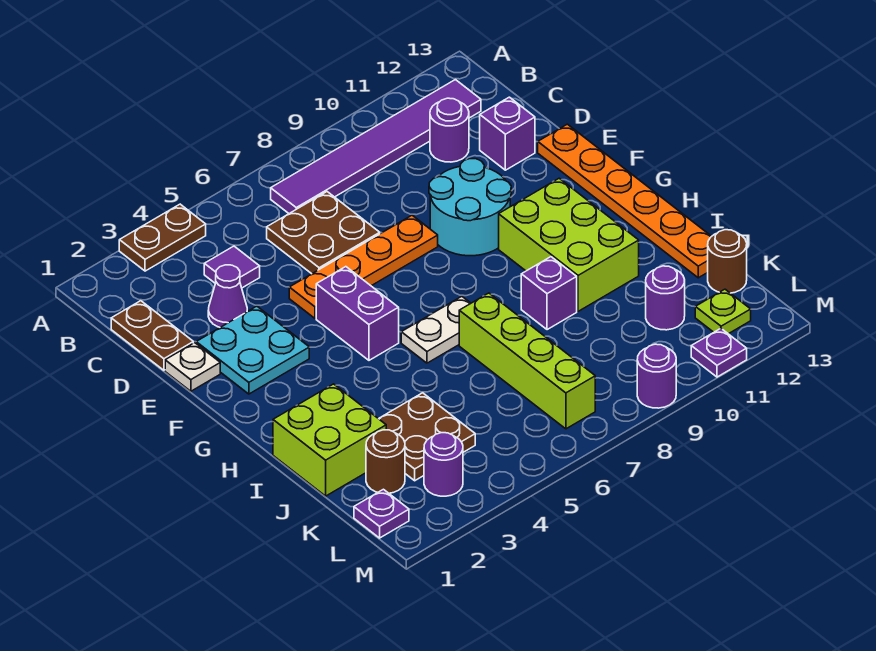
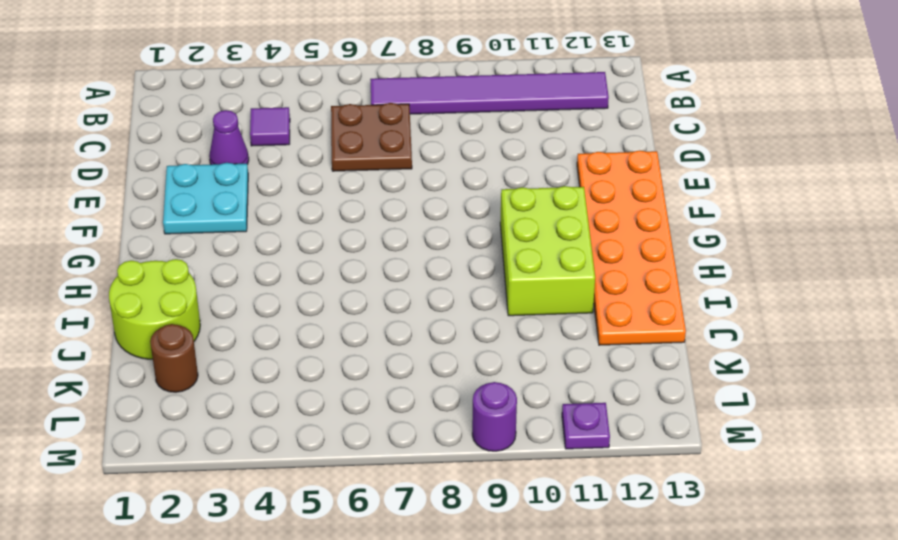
orange 2x6 plate [577,150,686,345] -> orange 1x6 plate [538,124,712,278]
lime 2x2 round brick [109,259,200,359] -> lime 2x2 brick [273,384,386,496]
none -> brown 1x2 plate [119,204,206,271]
none -> brown 1x2 plate [111,301,193,370]
none -> purple 1x1 round brick [430,98,469,162]

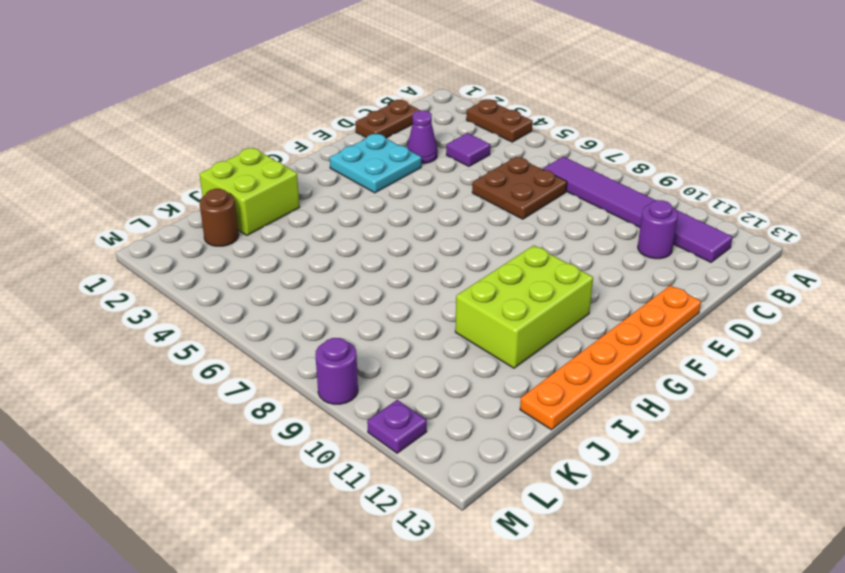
none -> purple 1x1 brick [480,97,535,170]
none -> white 1x1 plate [165,343,220,391]
none -> orange 1x4 plate [289,215,438,319]

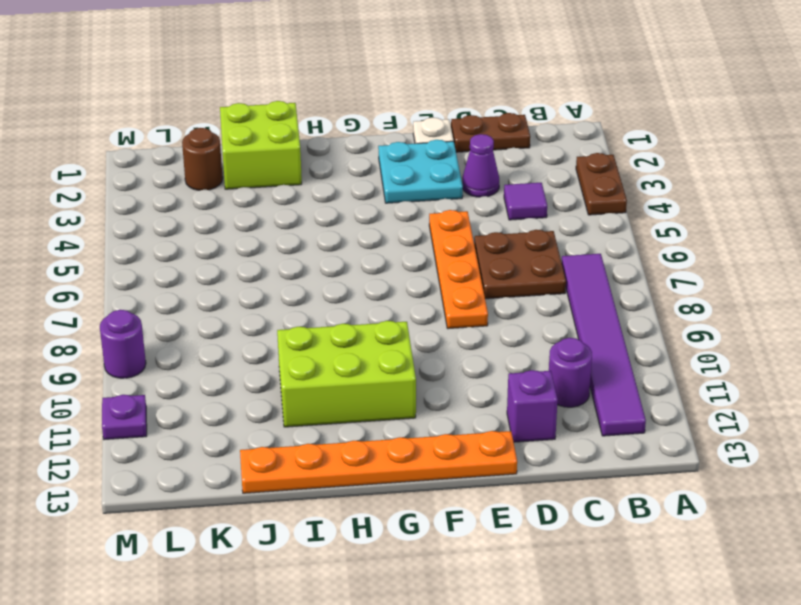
none -> cyan 2x2 round brick [429,159,511,256]
none -> purple 1x2 brick [316,267,399,360]
none -> white 1x2 plate [401,296,471,363]

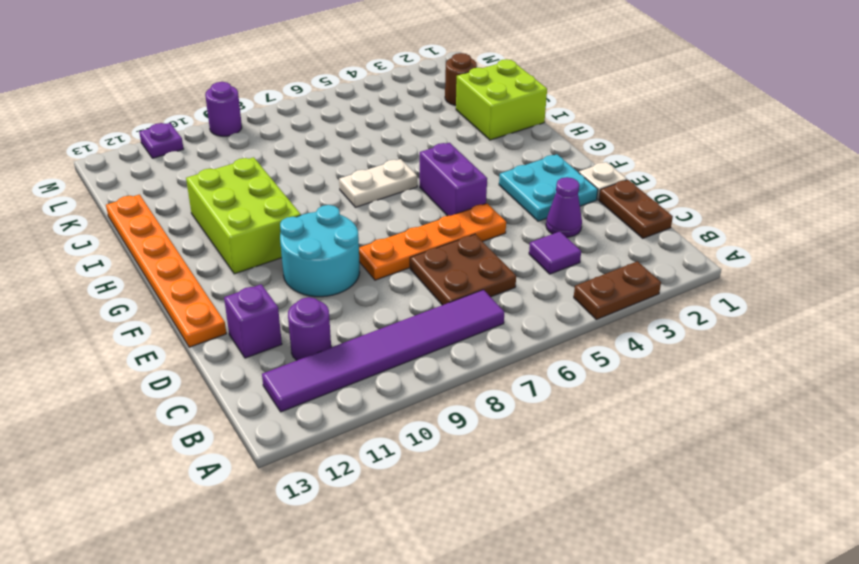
none -> lime 1x4 brick [459,293,595,429]
none -> purple 1x1 brick [521,257,577,330]
none -> brown 2x2 plate [379,393,475,481]

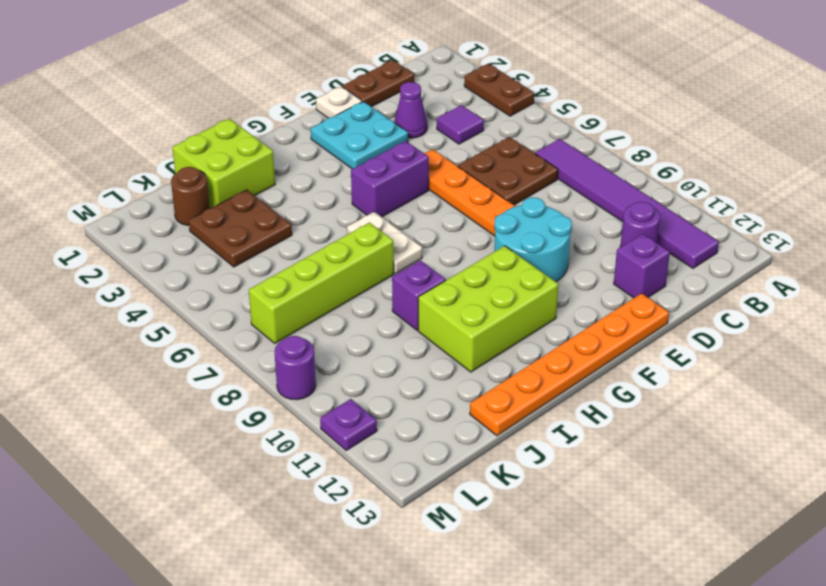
none -> purple 1x1 round brick [646,266,685,330]
none -> brown 1x1 round brick [708,230,747,293]
none -> purple 1x1 plate [354,489,409,538]

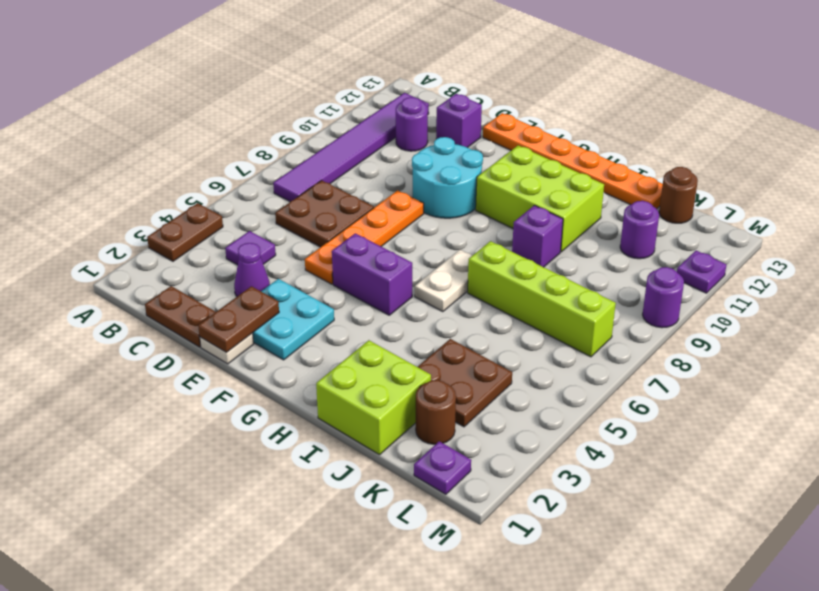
brown 1x2 plate [198,286,279,352] -> none
none -> purple 1x1 round brick [424,433,463,496]
none -> lime 1x1 plate [695,289,751,334]

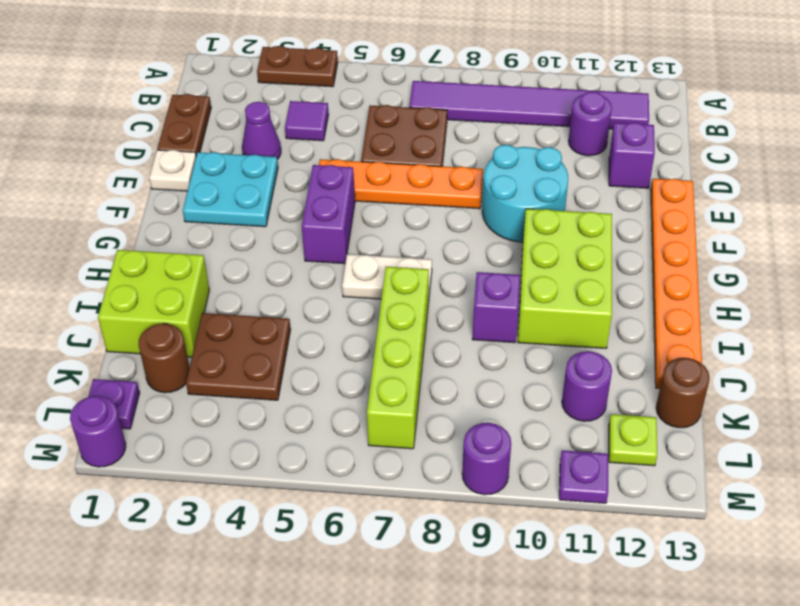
purple 1x1 round brick [70,396,126,467] -> purple 1x1 round brick moved to [424,433,463,496]

